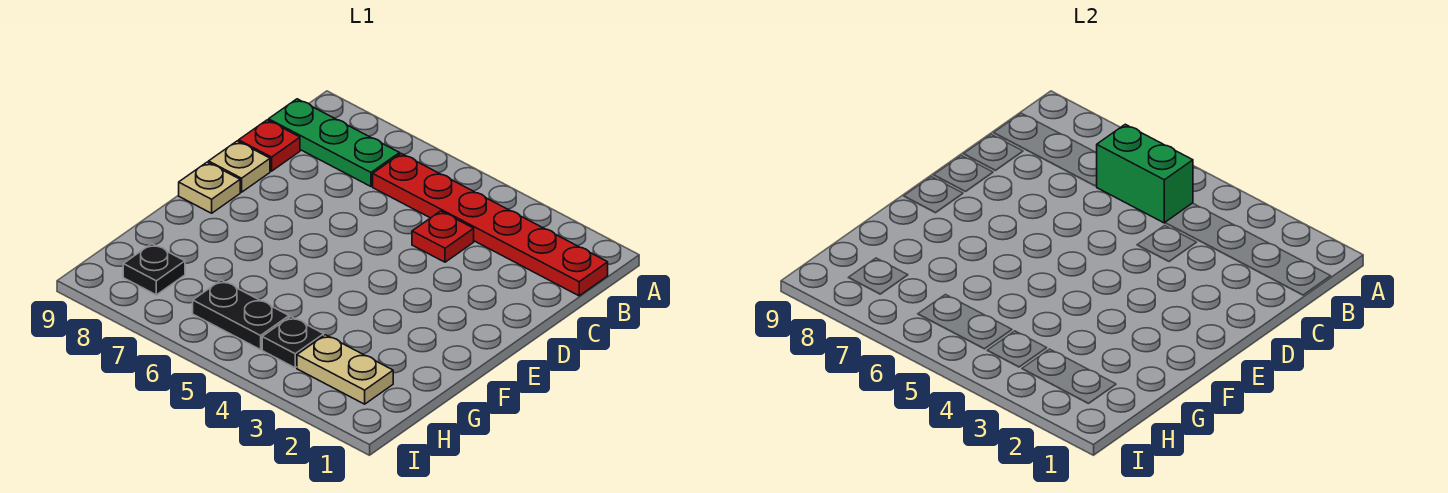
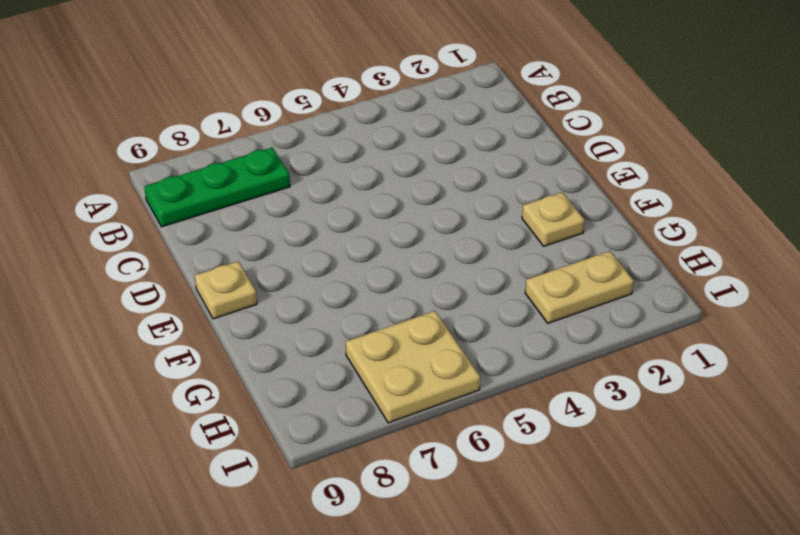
tan 1x1 plate [522,192,585,246] -> tan 1x1 plate moved to [209,141,270,192]
tan 2x2 plate [346,311,480,423] -> black 1x2 plate [193,280,289,350]
none -> red 1x6 plate [373,154,608,296]
none -> red 1x1 plate [412,211,474,262]

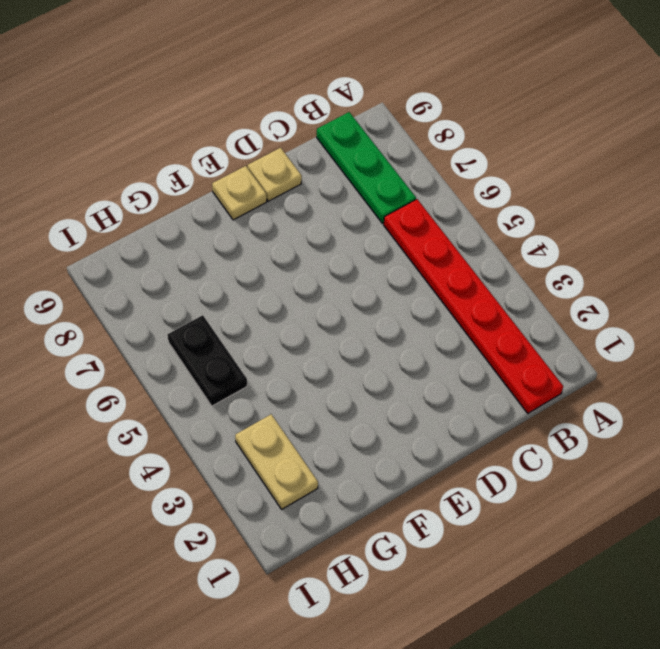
none -> red 1x1 plate [412,211,474,262]
none -> red 1x1 plate [239,120,300,171]

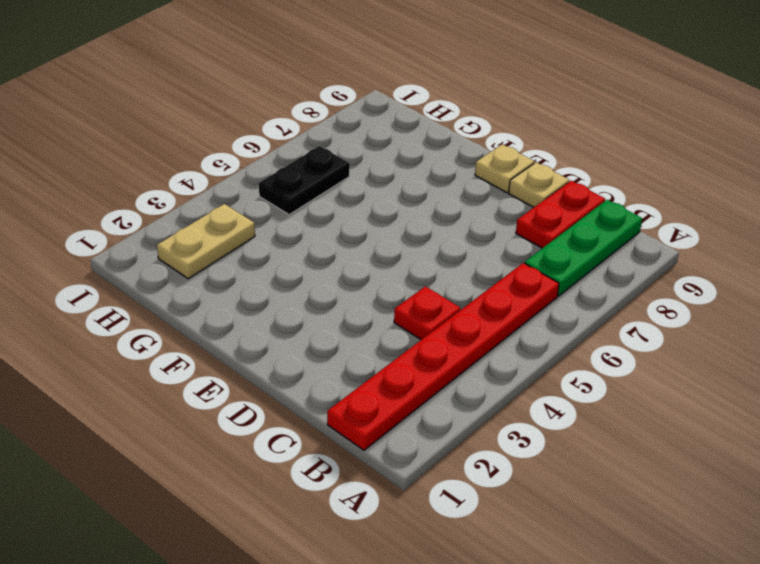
red 1x2 plate [516,181,605,248] -> red 1x1 plate [239,120,300,171]
none -> black 1x1 plate [262,317,324,368]
none -> black 1x1 plate [123,244,185,295]

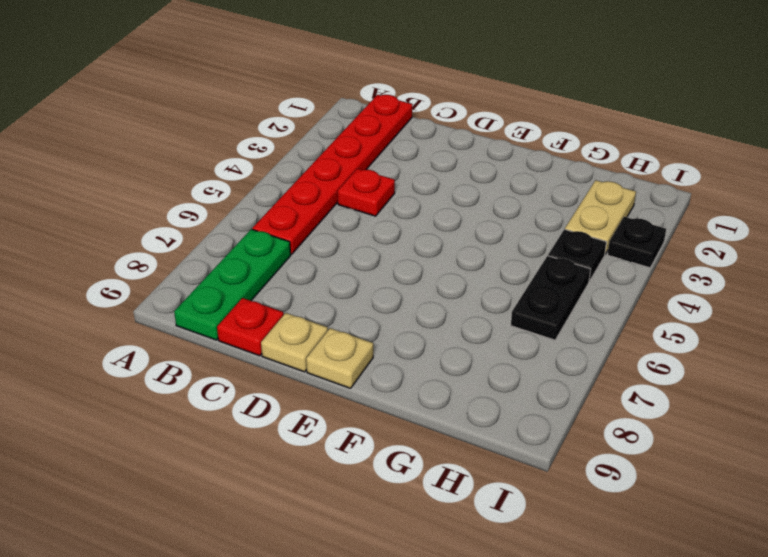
black 1x1 plate [608,217,666,268] -> black 1x1 plate moved to [123,244,185,295]
none -> green 1x2 brick [1097,124,1193,223]

